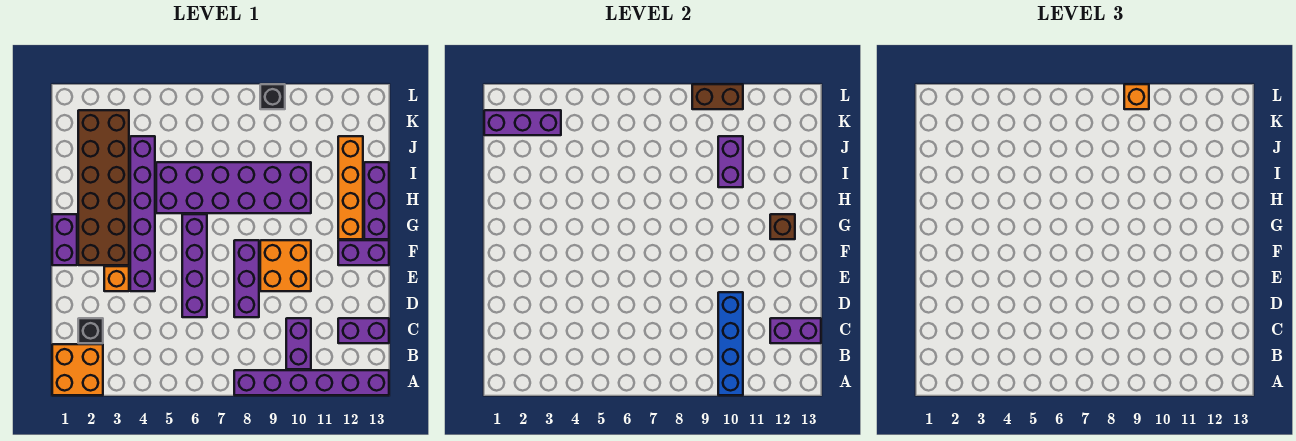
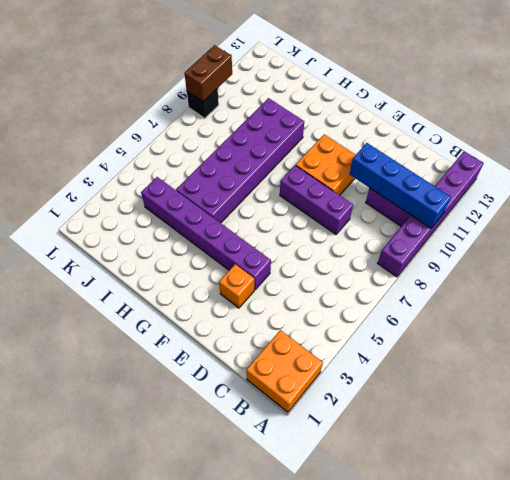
none -> black 1x1 brick [78,318,103,343]
none -> purple 1x2 brick [338,318,389,343]
none -> purple 1x4 brick [182,214,207,317]

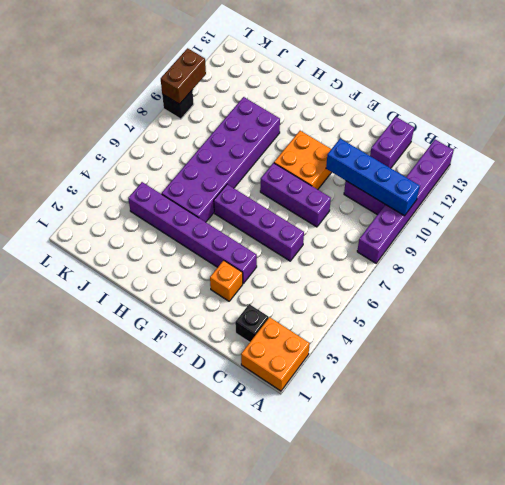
none -> purple 1x2 brick [52,214,77,265]
none -> brown 2x6 brick [78,110,129,265]
none -> purple 1x2 brick [338,240,389,265]

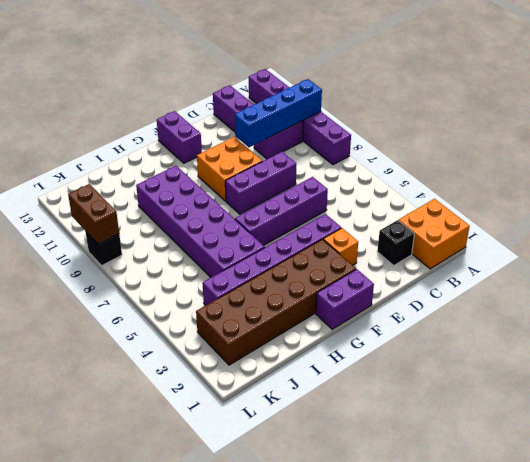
none -> orange 1x4 brick [338,136,363,239]
none -> purple 1x3 brick [364,162,389,239]
none -> purple 1x2 brick [770,318,821,343]

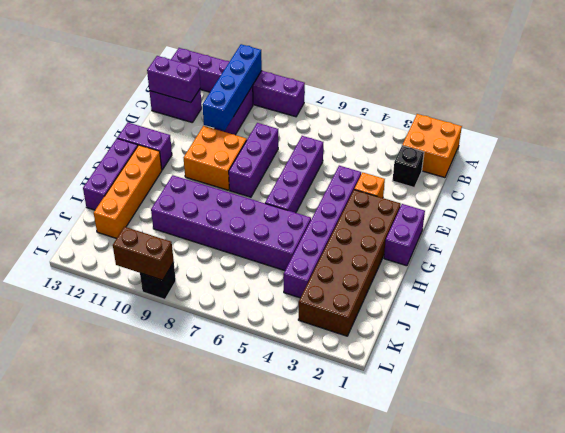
none -> brown 1x1 brick [770,214,795,239]
none -> purple 1x2 brick [718,136,743,187]
none -> purple 1x3 brick [484,110,561,135]

